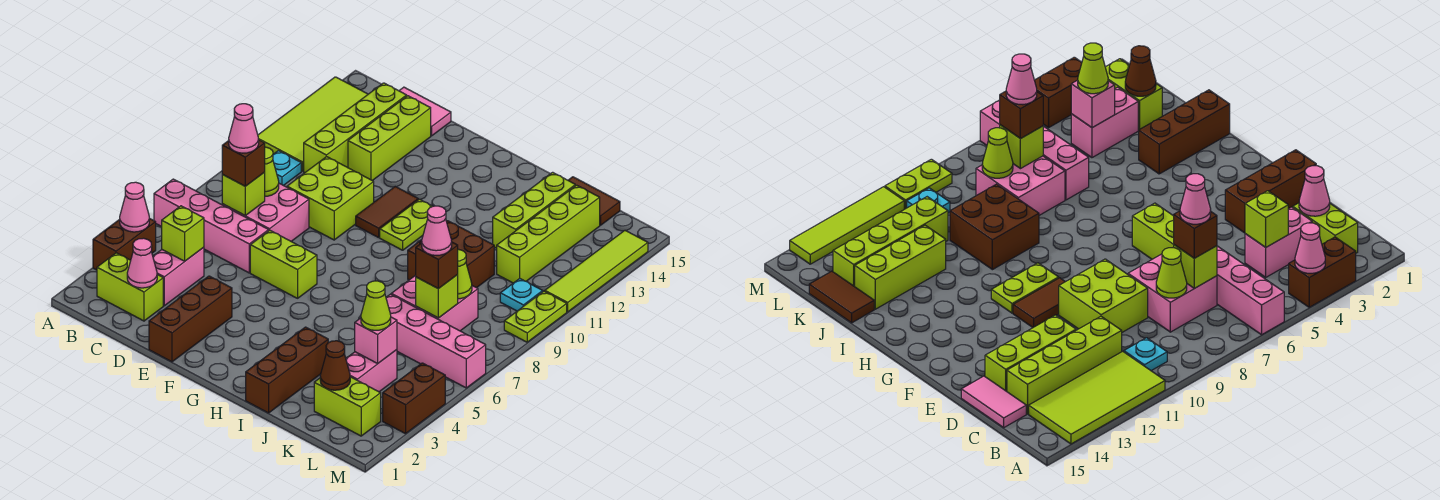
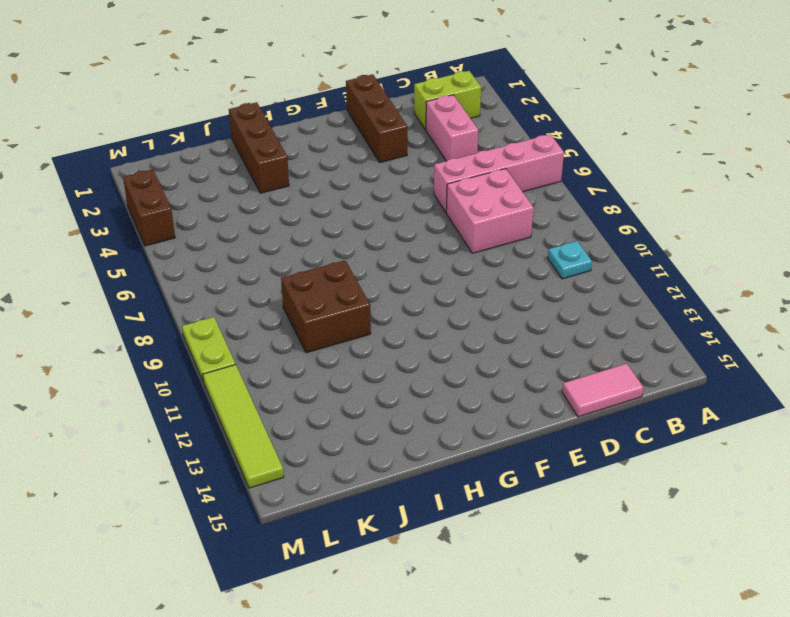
none -> brown 1x2 brick [93,218,156,270]
none -> lime 2x4 tile [258,77,368,171]
none -> lime 1x4 brick [304,83,407,173]
none -> lime 2x2 brick [287,157,374,240]

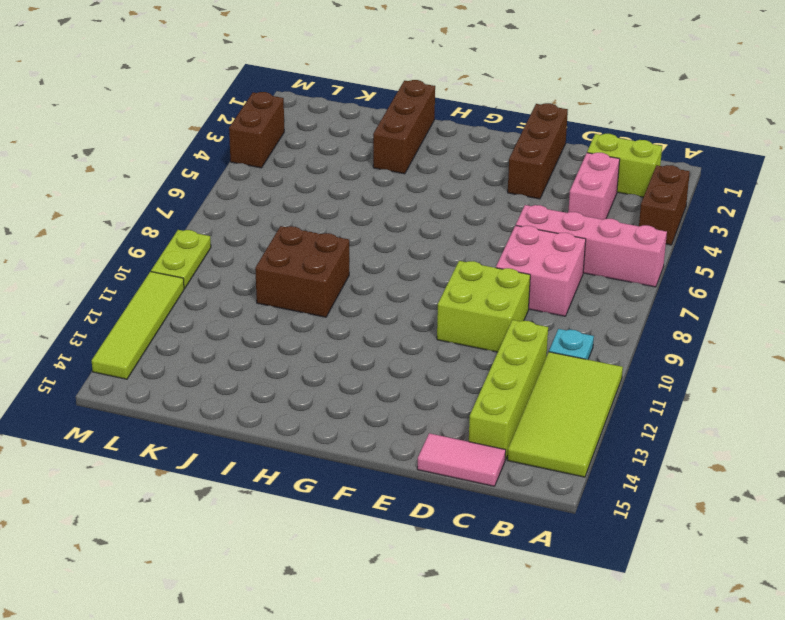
none -> lime 1x3 brick [348,96,431,181]
none -> lime 1x2 brick [250,230,317,298]
none -> brown 1x2 tile [356,187,418,238]
none -> lime 1x2 plate [380,199,433,250]

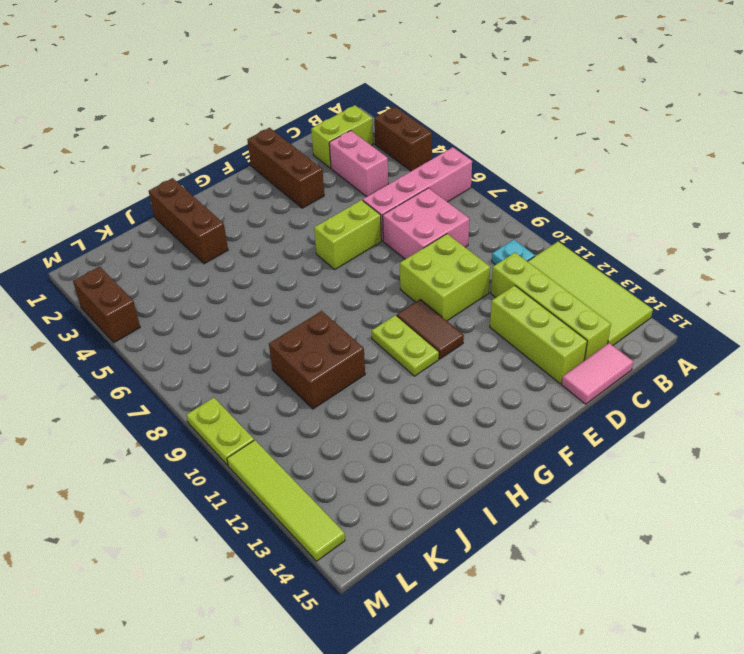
none -> pink 1x4 brick [386,294,486,388]
none -> pink 2x2 brick [391,275,478,331]
none -> lime 1x3 brick [493,172,575,248]
none -> brown 1x2 tile [568,177,620,225]

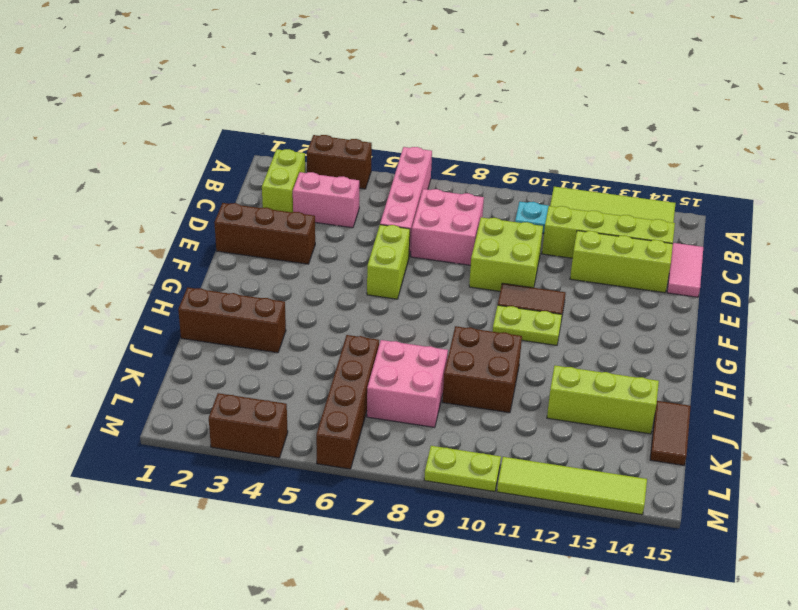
brown 1x4 brick [316,335,379,469] -> pink 1x4 brick [386,294,486,388]
none -> lime 1x2 brick [314,377,381,436]
none -> pink 1x2 brick [346,350,397,392]
none -> lime 1x4 brick [497,185,600,283]
none -> cyan 1x1 plate [500,279,543,311]

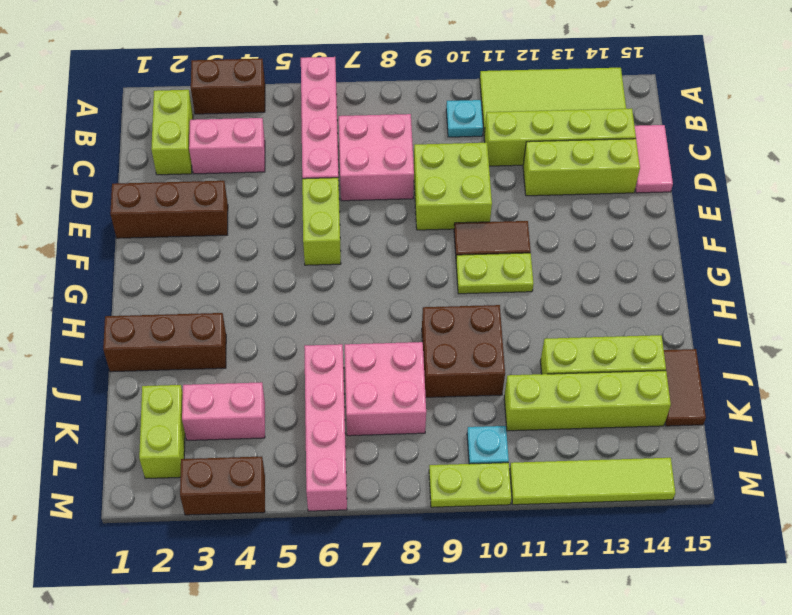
none -> pink 1x1 cone [120,182,149,232]
none -> pink 1x1 cone [127,238,157,288]
none -> lime 1x1 brick [162,206,204,261]
none -> lime 1x1 brick [222,172,265,215]

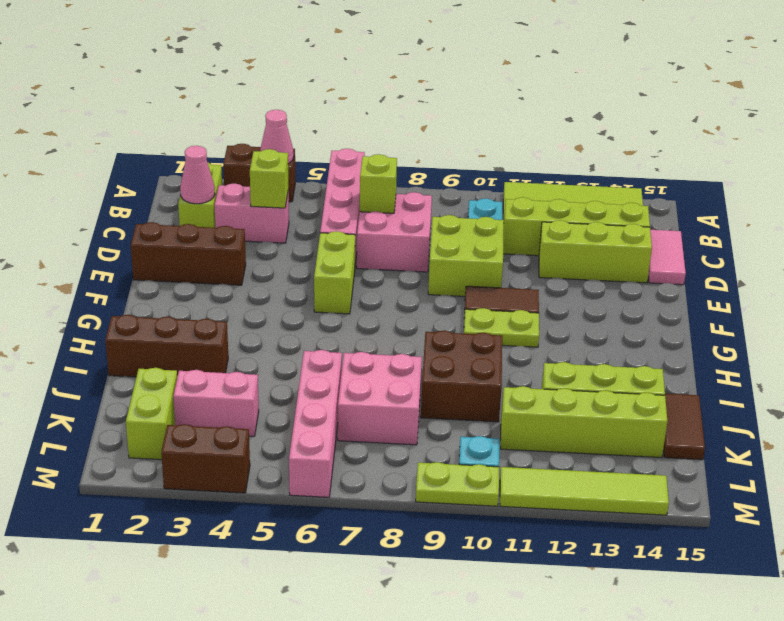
none -> lime 1x1 cone [265,147,279,196]
none -> brown 1x1 cone [320,341,350,390]
none -> pink 1x1 brick [355,317,397,363]
none -> lime 1x1 brick [416,275,458,318]

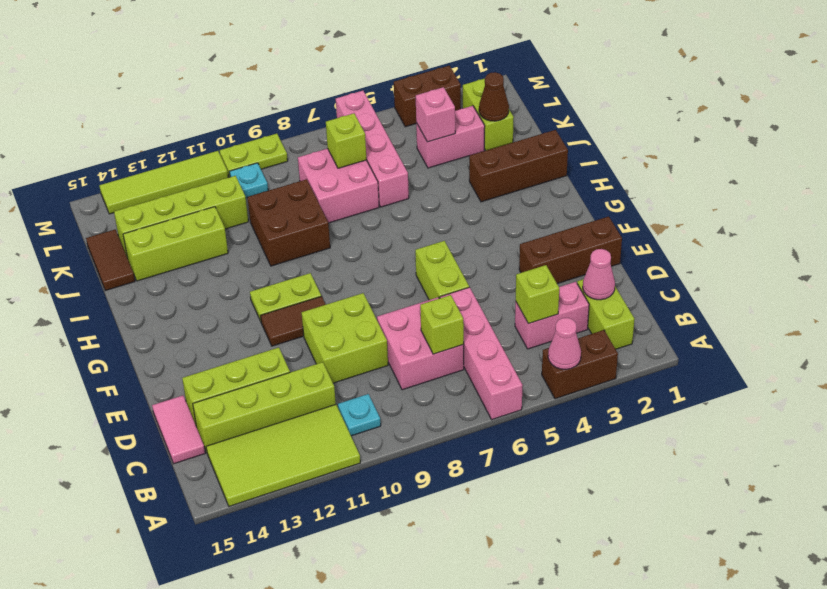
none -> lime 1x1 cone [265,147,279,196]
none -> lime 1x1 cone [457,249,472,299]
none -> brown 1x1 brick [222,140,265,186]
none -> lime 1x1 cone [361,281,391,330]

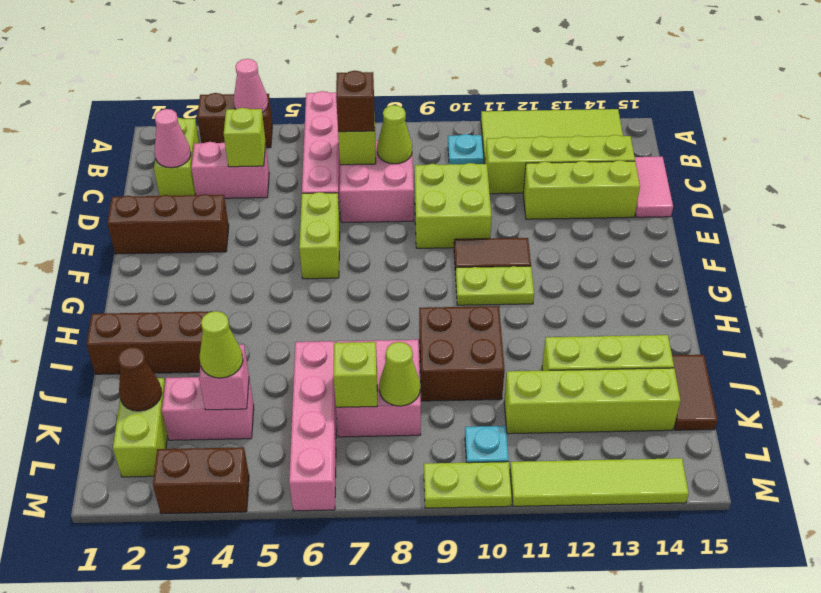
none -> brown 1x1 brick [416,242,458,289]
none -> pink 1x1 cone [229,104,259,153]
none -> pink 1x1 cone [422,206,452,255]

